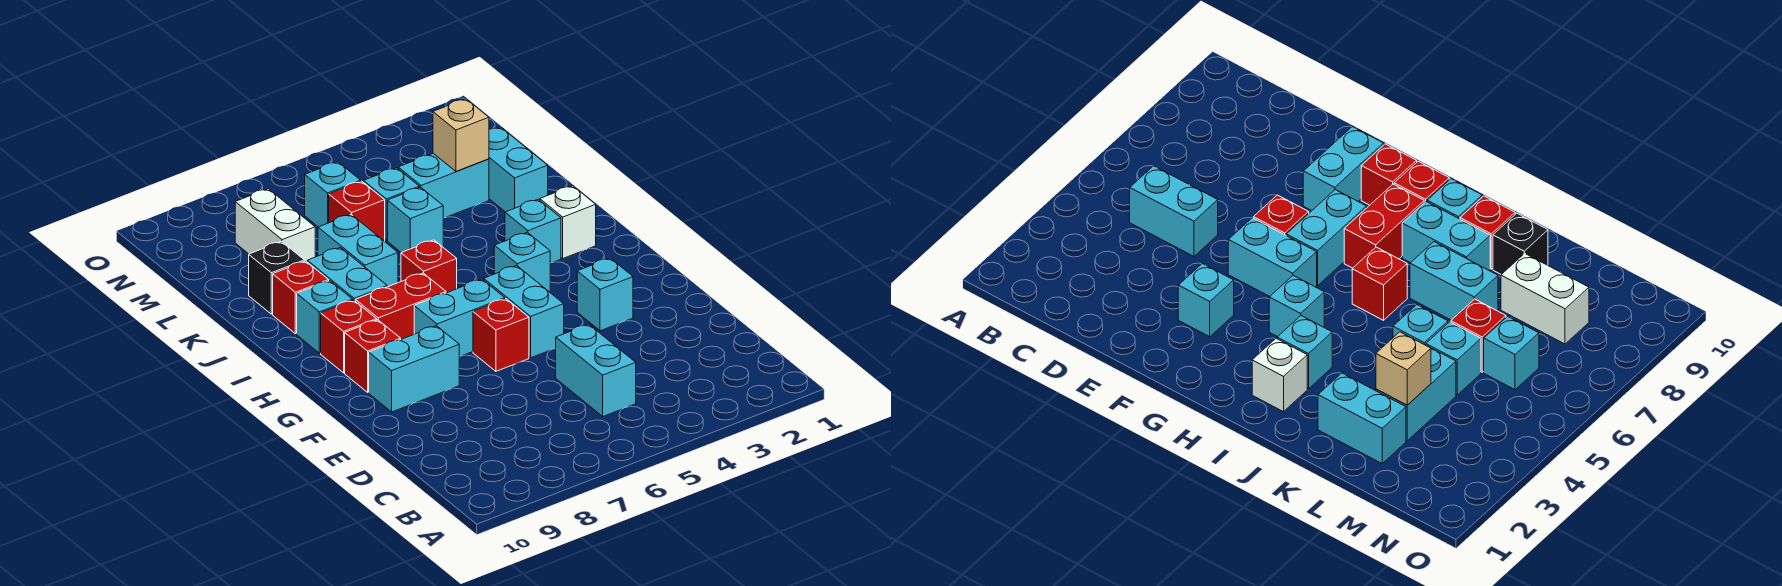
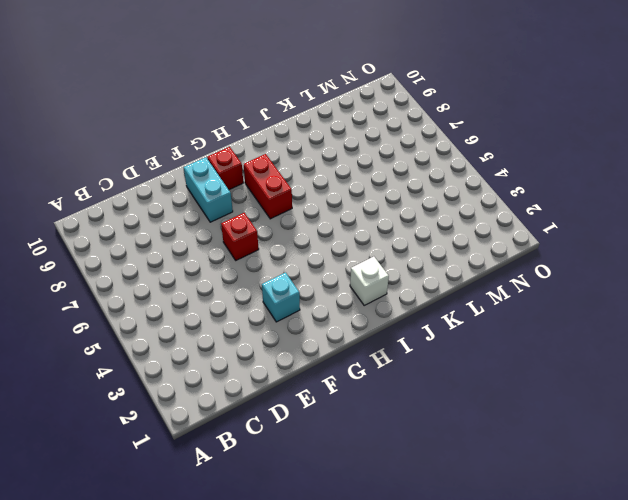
none -> cyan 1x2 brick [556,324,636,416]
none -> cyan 1x2 brick [484,266,564,358]
none -> cyan 1x2 brick [414,279,505,356]

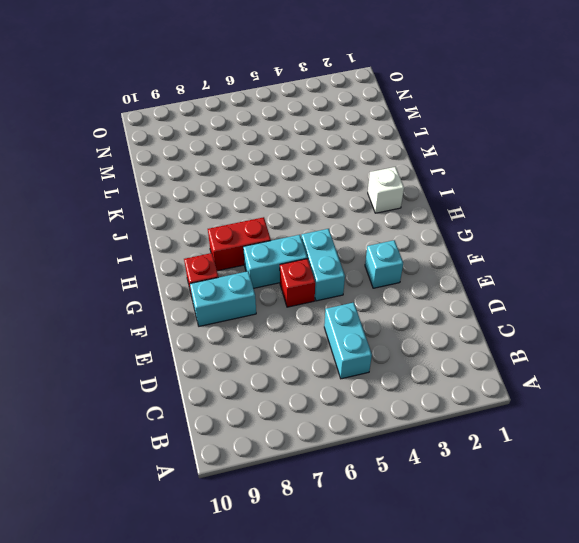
none -> cyan 1x1 brick [494,232,550,292]
none -> red 1x1 brick [321,300,377,373]
none -> cyan 1x1 brick [505,200,561,263]

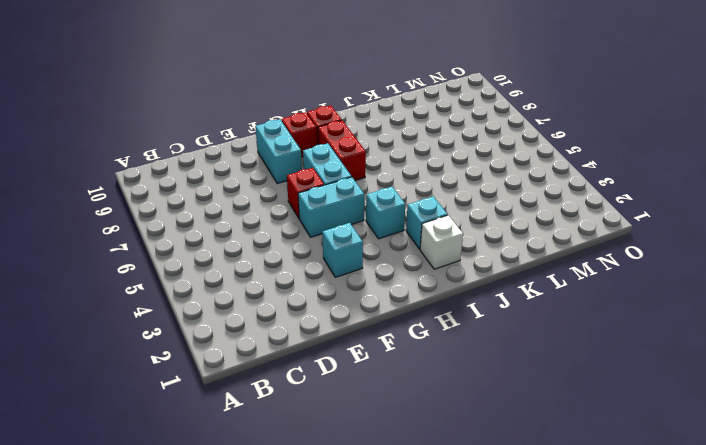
none -> cyan 1x2 brick [556,324,636,416]
none -> red 1x1 brick [401,240,457,293]
none -> cyan 1x2 brick [307,247,387,301]

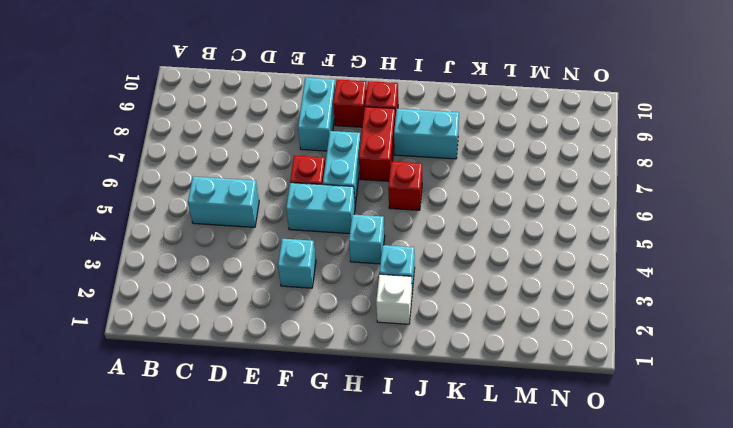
none -> cyan 1x1 brick [297,281,353,353]
none -> cyan 1x2 brick [318,214,398,287]
none -> red 1x1 brick [273,261,329,334]

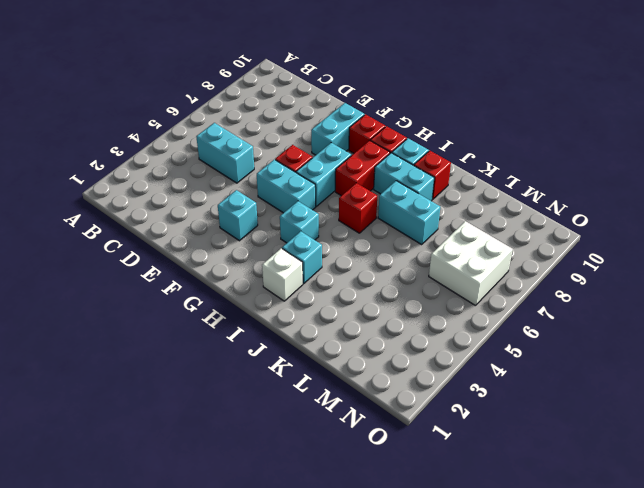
white 2x2 brick [429,221,513,306] -> cyan 1x1 brick [305,162,361,227]
none -> cyan 1x2 brick [489,127,548,212]
none -> cyan 1x1 brick [388,187,443,252]
none -> black 1x1 brick [249,242,304,314]

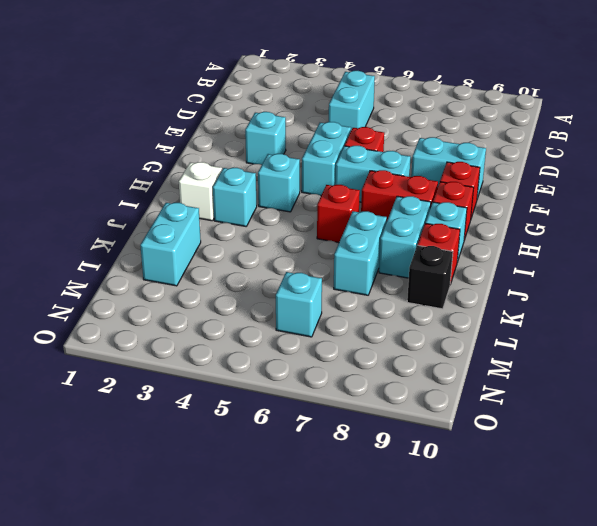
none -> cyan 1x1 brick [388,187,443,252]
none -> cyan 1x2 brick [398,153,489,218]
none -> cyan 1x1 brick [363,168,419,240]

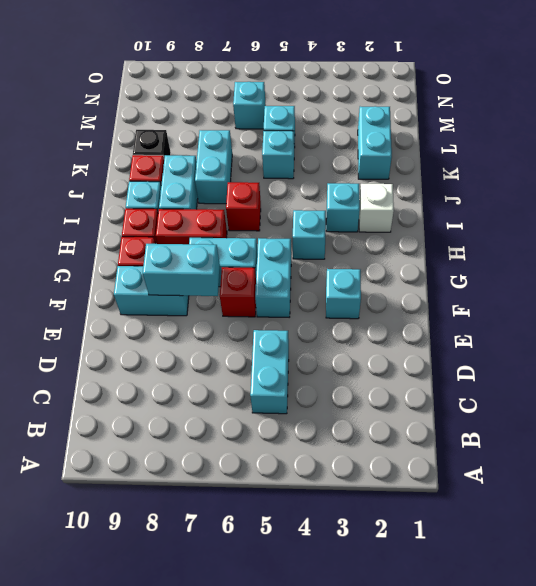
cyan 1x2 brick [143,244,220,296] -> cyan 1x2 brick moved to [398,153,489,218]
none -> red 1x1 brick [329,181,385,241]
none -> white 1x2 brick [235,189,315,262]
none -> tan 1x1 brick [433,99,489,172]

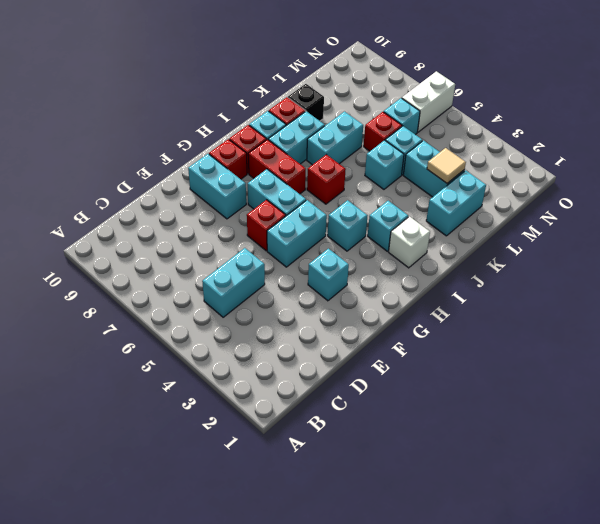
tan 1x1 tile [427,148,466,183] -> tan 1x1 brick [433,99,489,172]
white 1x2 brick [402,71,455,132] -> white 1x2 brick moved to [235,189,315,262]

